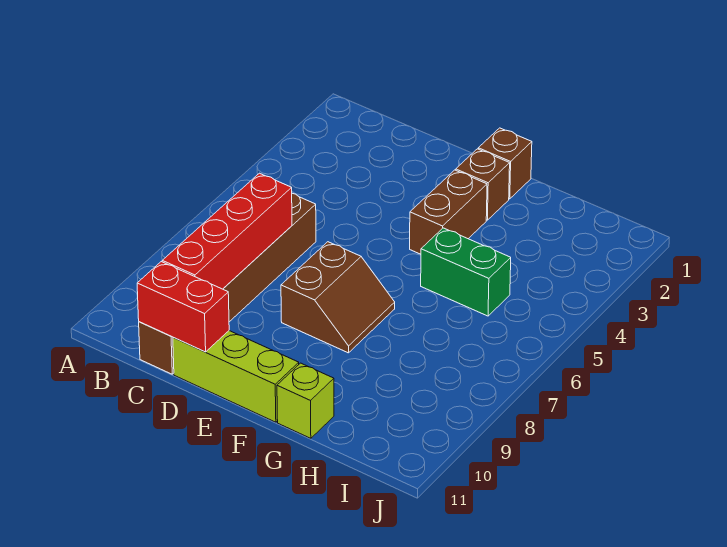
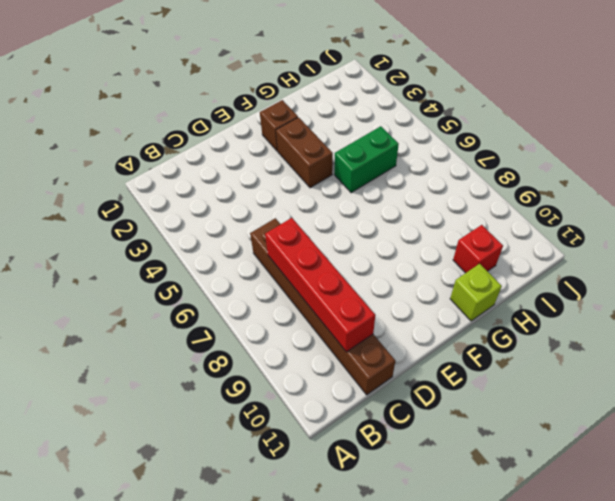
red 1x1 brick [453,225,503,273] -> none
none -> lime 1x3 brick [173,331,299,422]
none -> brown 2x2 slope [281,242,395,353]

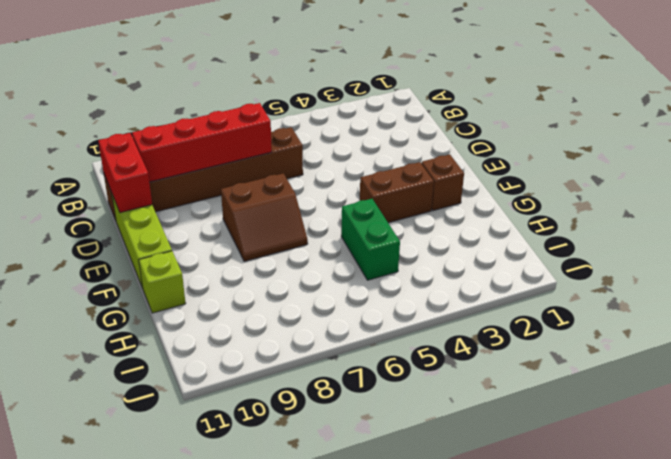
none -> brown 1x1 brick [478,128,532,199]

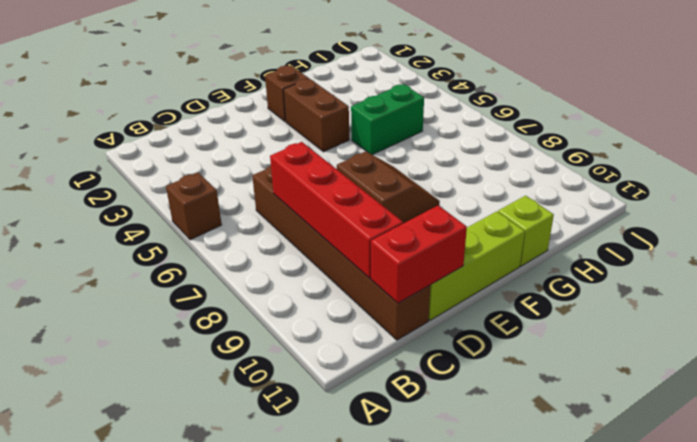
brown 1x1 brick [166,172,222,240] -> brown 1x1 brick moved to [478,128,532,199]

